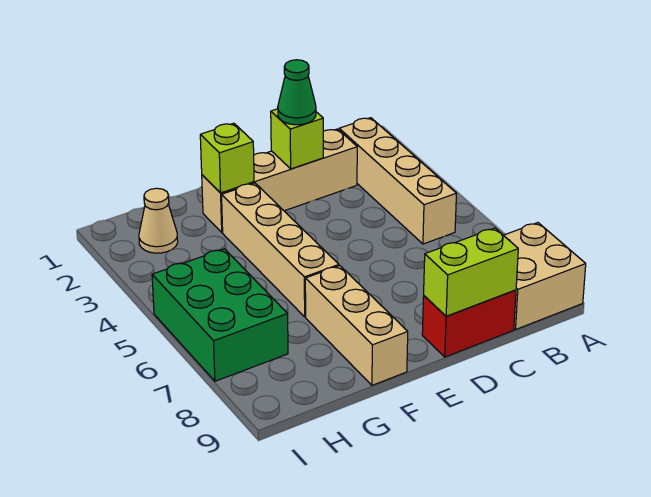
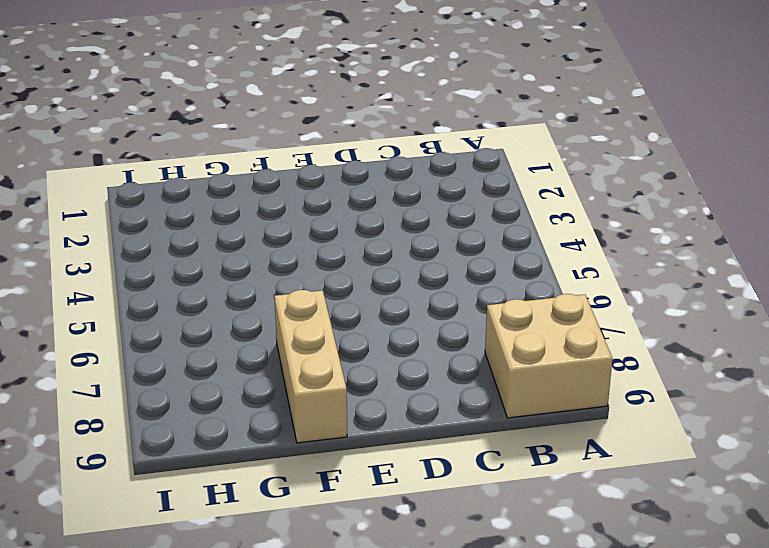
none -> tan 1x4 brick [339,118,457,244]
none -> tan 1x4 brick [202,129,357,232]
none -> red 1x2 brick [422,290,516,357]

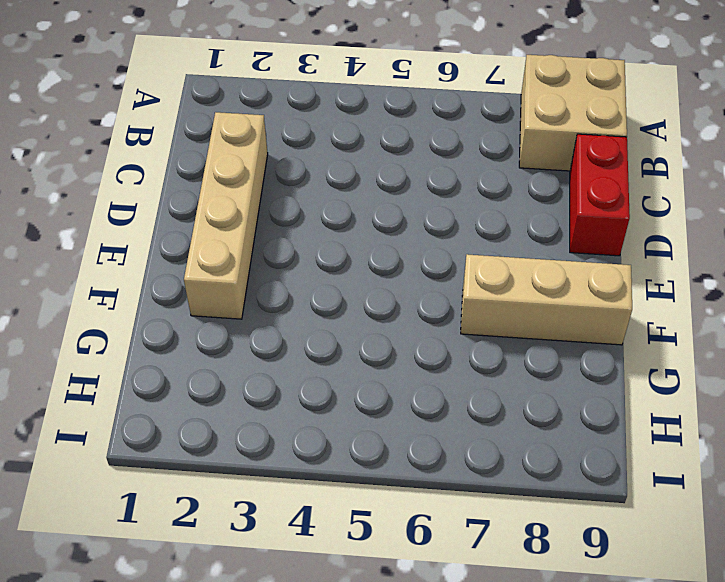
none -> tan 1x4 brick [339,118,457,244]
none -> tan 1x4 brick [222,183,339,317]
none -> tan 1x1 cone [139,188,178,253]

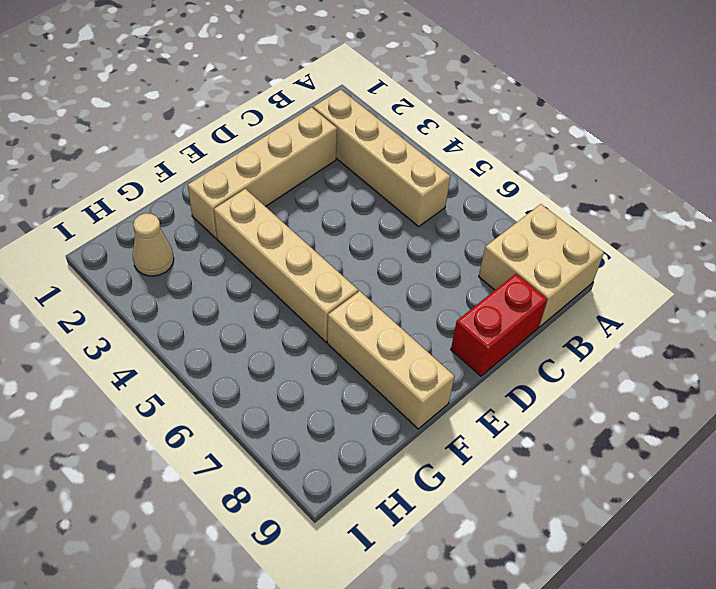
none -> green 2x3 brick [152,249,288,381]
none -> lime 1x2 brick [424,228,518,316]
none -> lime 1x1 brick [271,109,323,169]

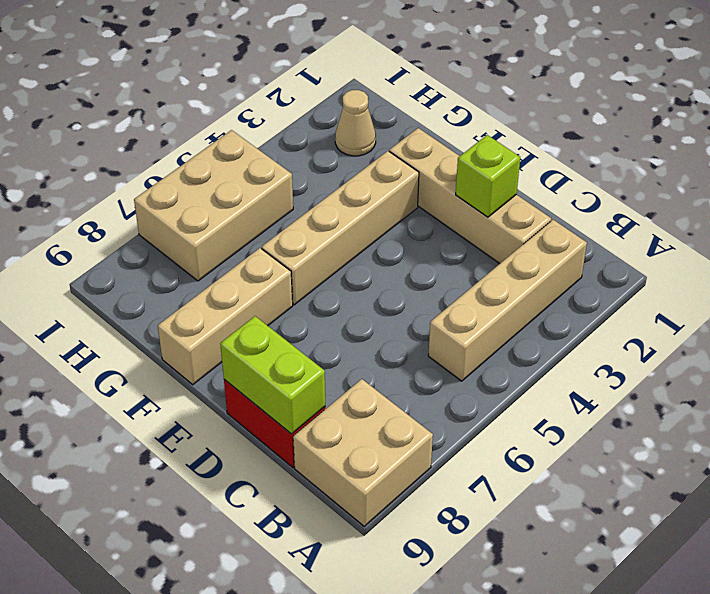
tan 2x3 brick [134,130,293,281] -> green 2x3 brick [152,249,288,381]
none -> lime 1x1 brick [200,123,254,193]
none -> green 1x1 cone [278,60,316,125]

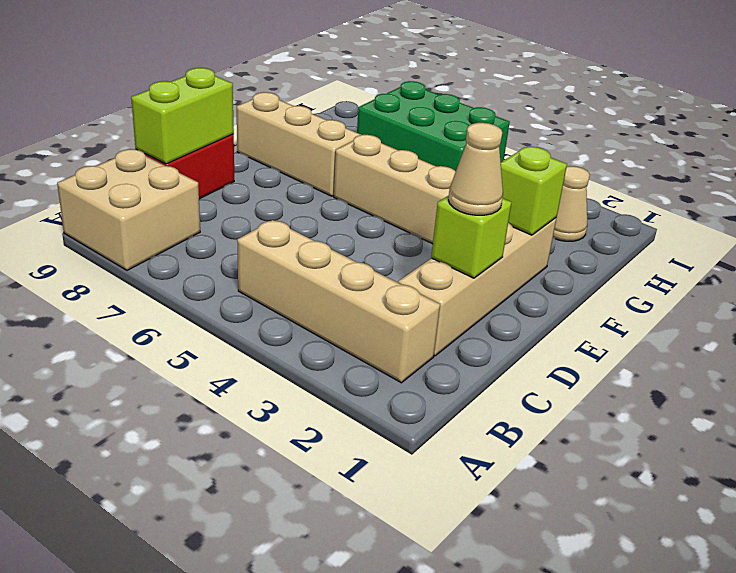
tan 1x1 cone [448,123,503,215] -> green 1x1 cone [278,60,316,125]

